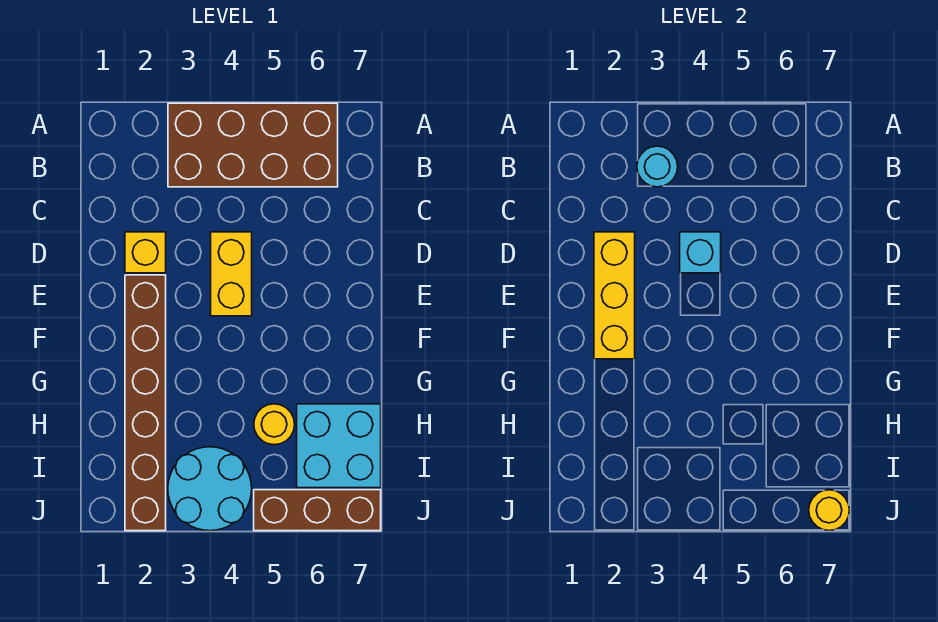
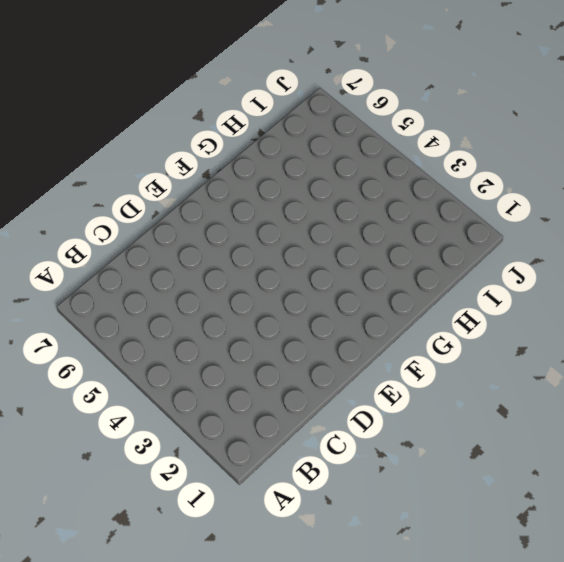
none -> brown 2x4 brick [168,103,338,187]
none -> yellow 1x1 brick [125,232,166,273]
none -> yellow 1x2 brick [211,232,252,316]

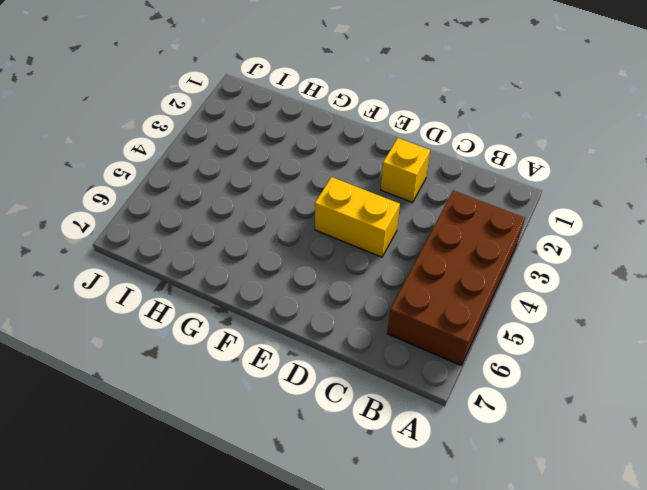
none -> brown 1x6 brick [125,275,166,531]
none -> yellow 1x1 round brick [254,404,295,445]
none -> cyan 2x2 brick [297,404,381,488]

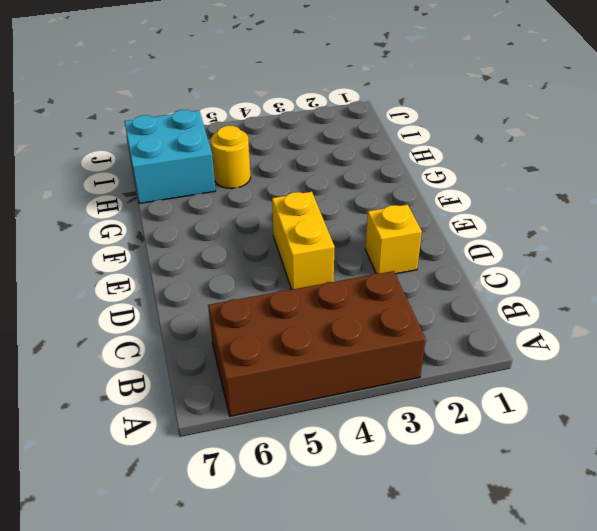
none -> brown 1x6 brick [125,275,166,531]
none -> cyan 2x2 round brick [168,447,252,531]
none -> brown 1x3 brick [254,490,381,531]

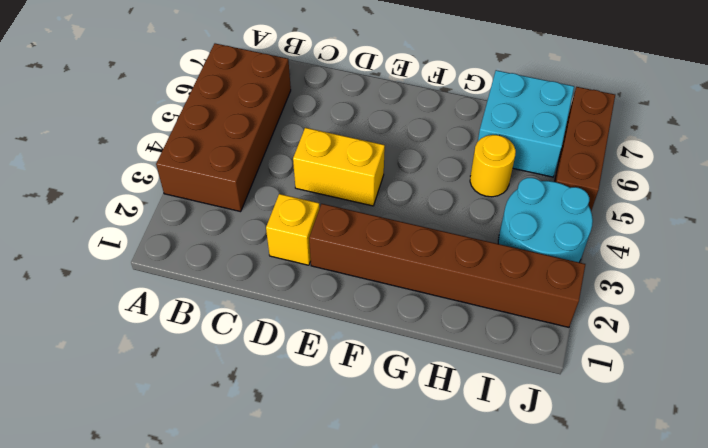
none -> cyan 1x1 round brick [637,146,678,187]
none -> yellow 1x3 brick [594,232,635,359]
none -> cyan 1x1 brick [680,232,721,273]

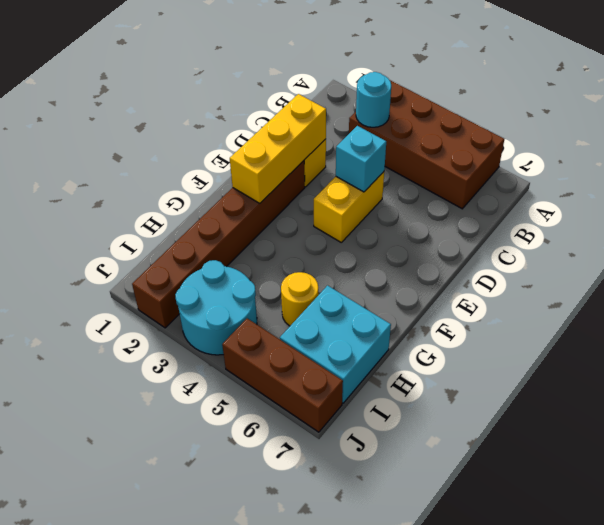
none -> yellow 1x1 round brick [809,490,850,531]

